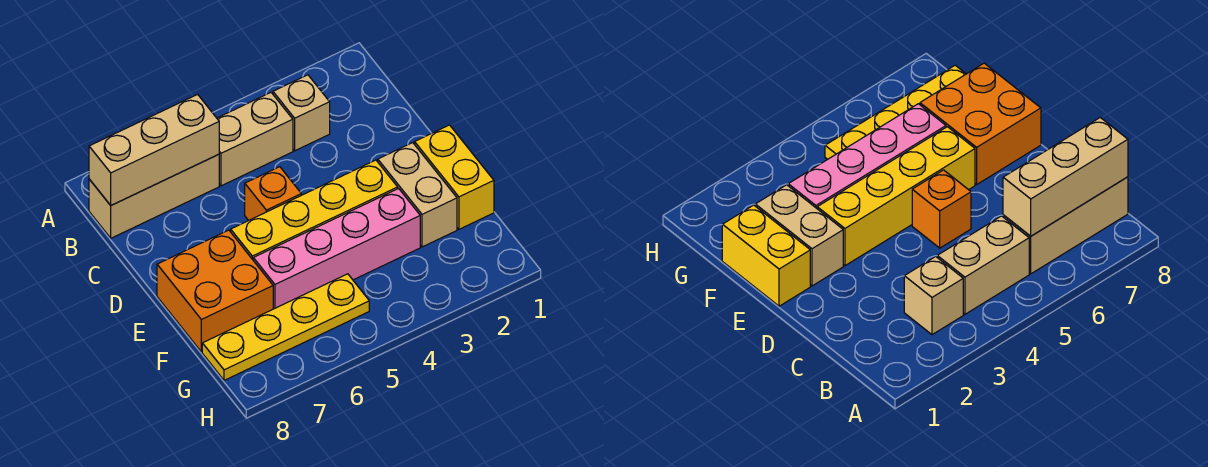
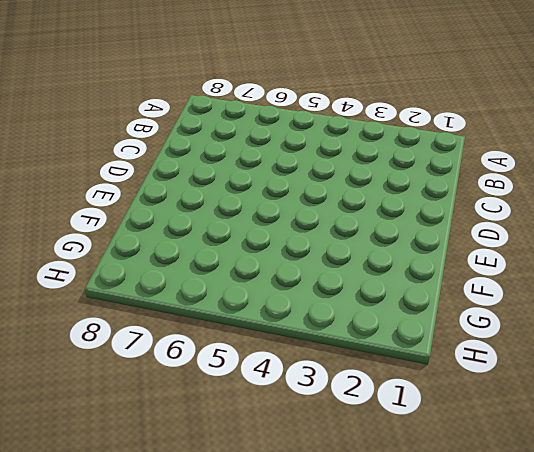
none -> tan 1x1 brick [273,75,330,151]
none -> tan 1x2 brick [217,93,293,186]

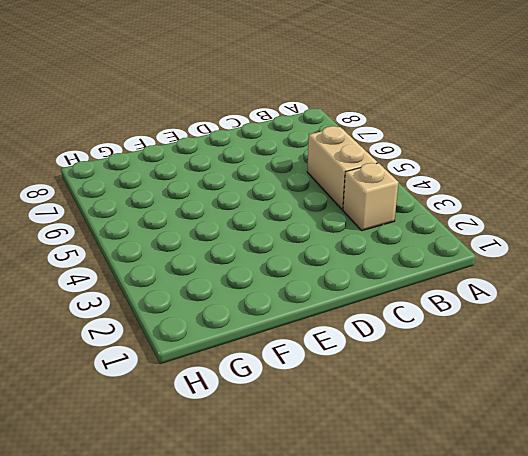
none -> tan 1x3 brick [89,154,219,238]
none -> orange 1x1 brick [245,167,301,220]

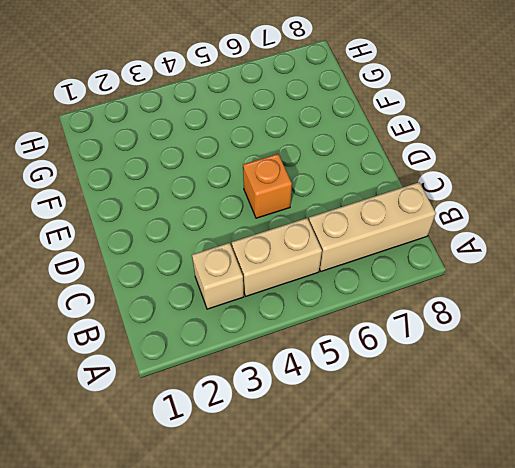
none -> yellow 1x2 brick [415,125,494,229]
none -> tan 1x2 brick [378,143,457,247]

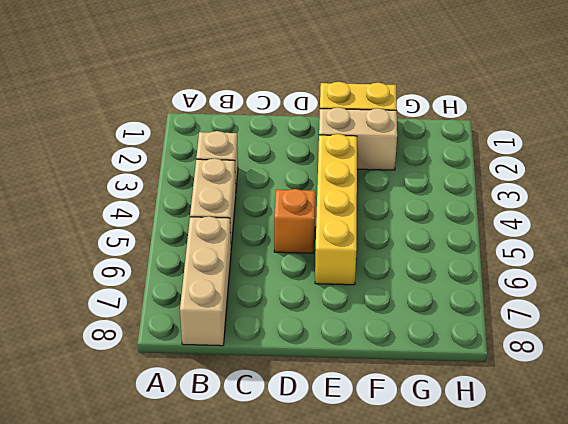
none -> orange 2x2 brick [157,230,273,352]
none -> pink 1x4 brick [253,188,420,309]

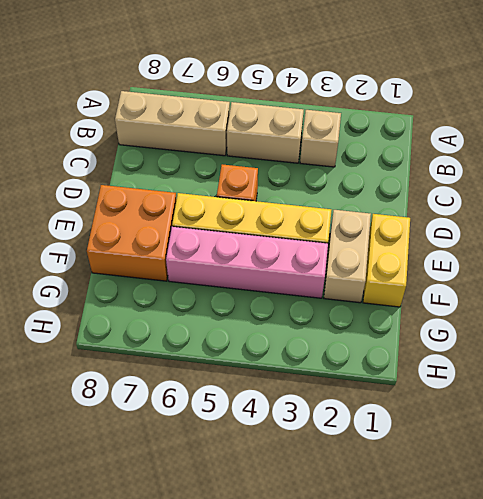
none -> yellow 1x4 plate [202,274,369,380]
none -> tan 1x3 brick [89,94,219,205]

